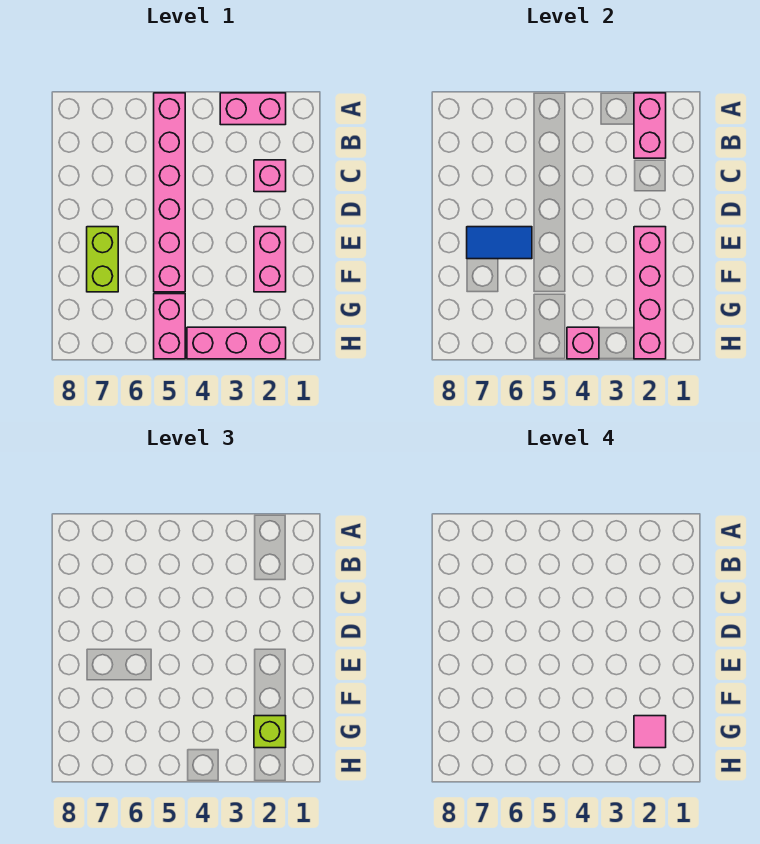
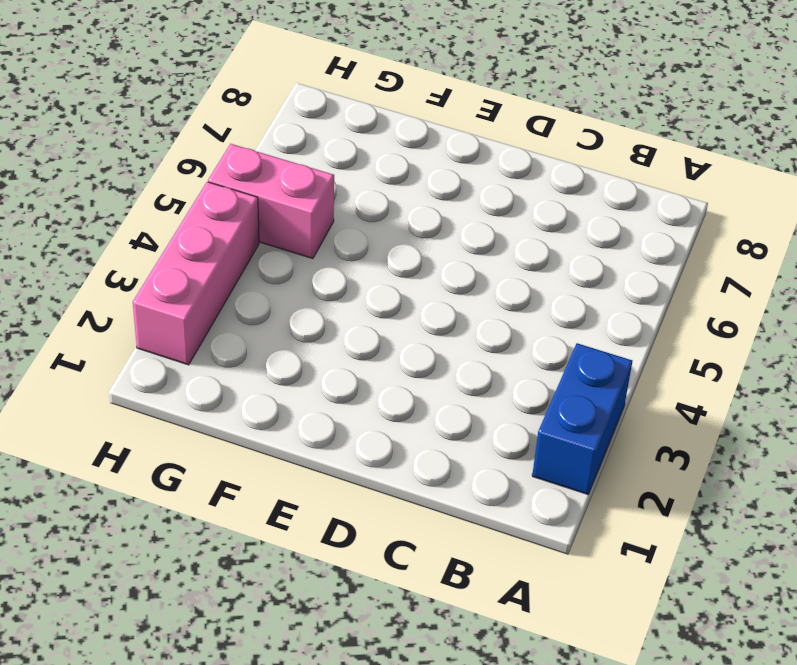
blue 1x2 brick [532,343,632,494] -> pink 1x2 brick [220,93,286,125]
none -> pink 1x6 brick [154,93,185,292]
none -> pink 1x1 brick [254,160,286,192]
none -> pink 1x2 brick [254,227,286,292]

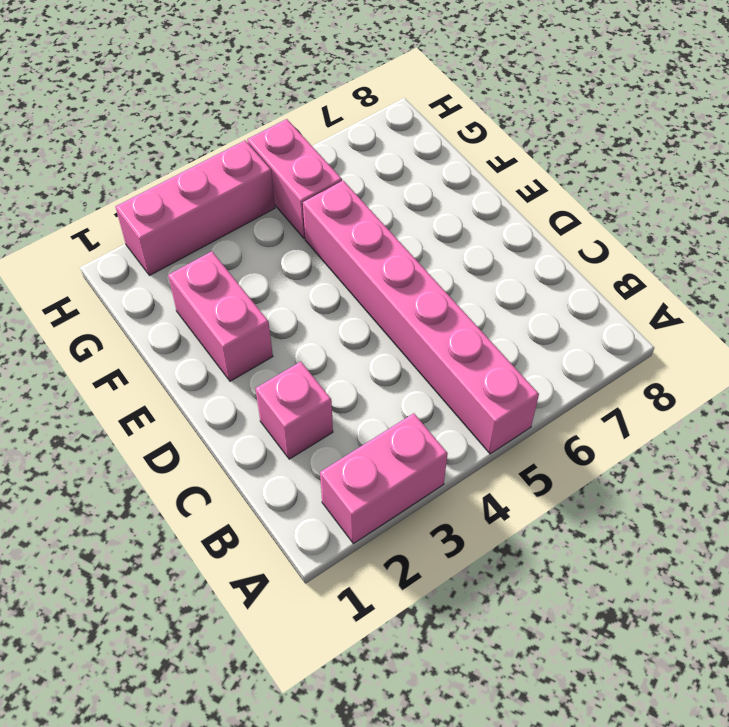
none -> lime 1x2 brick [87,227,118,292]
none -> pink 1x2 brick [634,93,666,158]
none -> pink 1x4 brick [634,227,666,359]

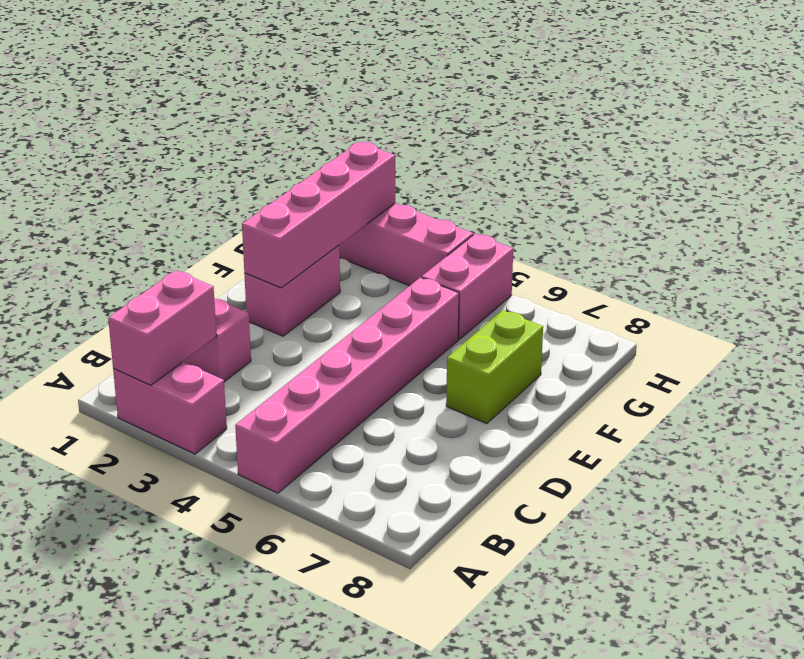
none -> blue 1x2 tile [467,227,532,259]
none -> pink 1x1 brick [567,327,599,359]
none -> lime 1x1 brick [254,716,286,748]

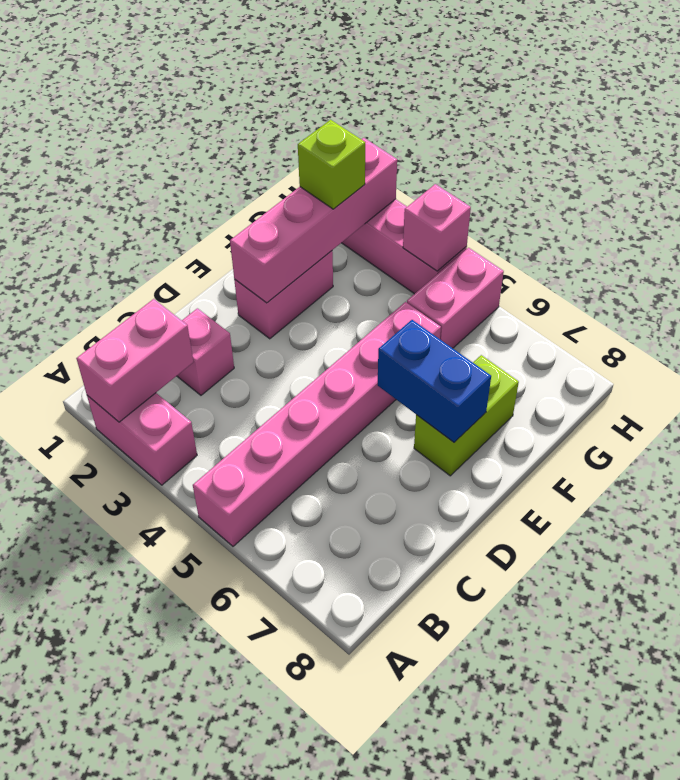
blue 1x2 brick [378,320,491,442] -> blue 1x2 tile [467,227,532,259]
none -> pink 1x1 tile [634,716,666,748]

